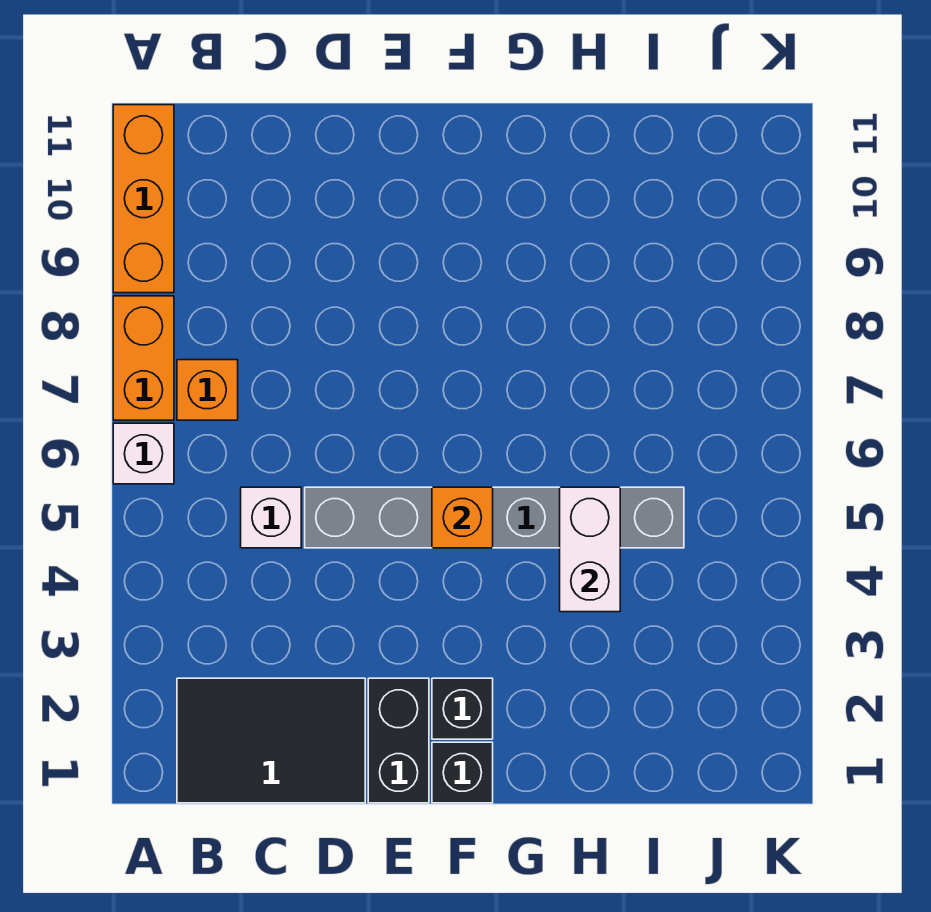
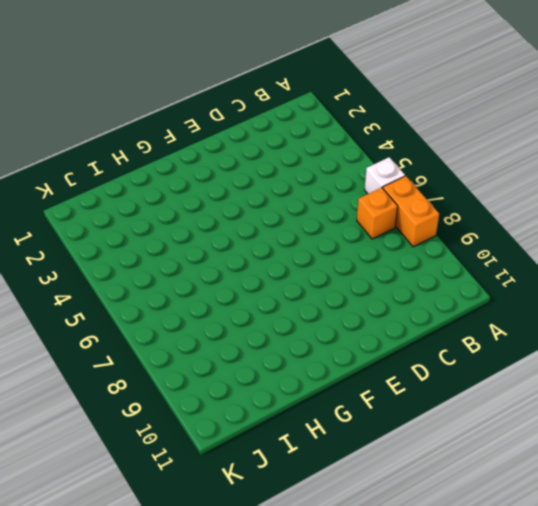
none -> orange 1x3 brick [113,105,174,293]
none -> black 2x3 tile [177,678,365,803]
none -> white 1x1 brick [241,487,301,548]

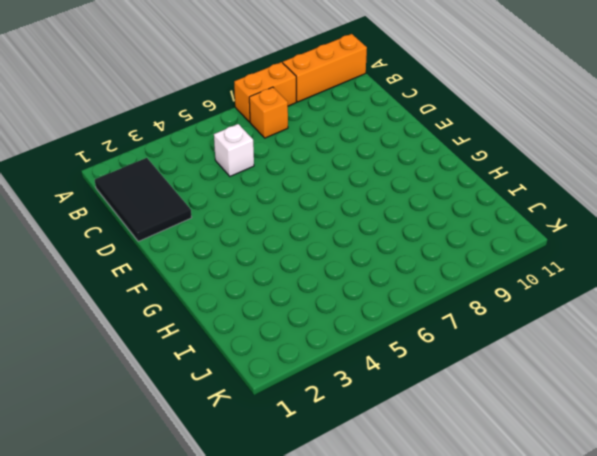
none -> white 1x1 brick [113,423,174,484]
none -> grey 1x6 brick [305,487,684,548]
none -> black 1x2 brick [368,678,429,803]

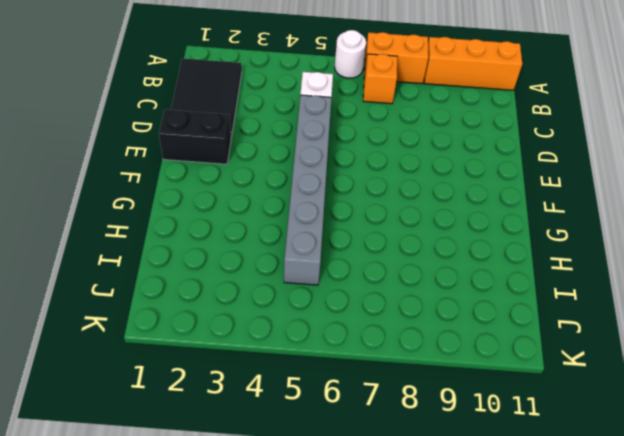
white 1x1 round brick [335,30,366,78] -> white 1x1 brick [113,423,174,484]
none -> black 1x1 brick [432,742,493,803]
none -> black 1x1 brick [432,678,493,739]
none -> orange 1x1 brick [432,487,493,548]

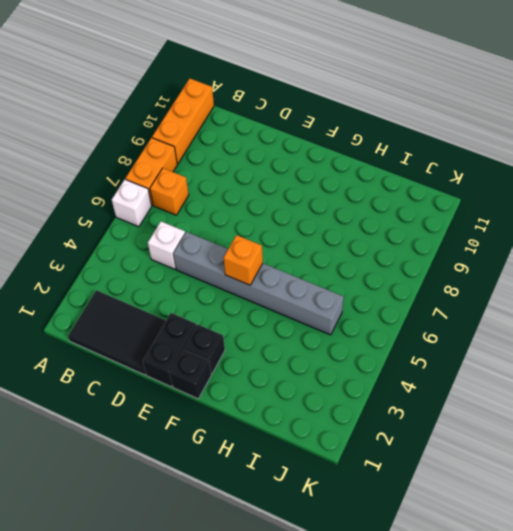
none -> white 1x2 brick [560,487,620,612]

